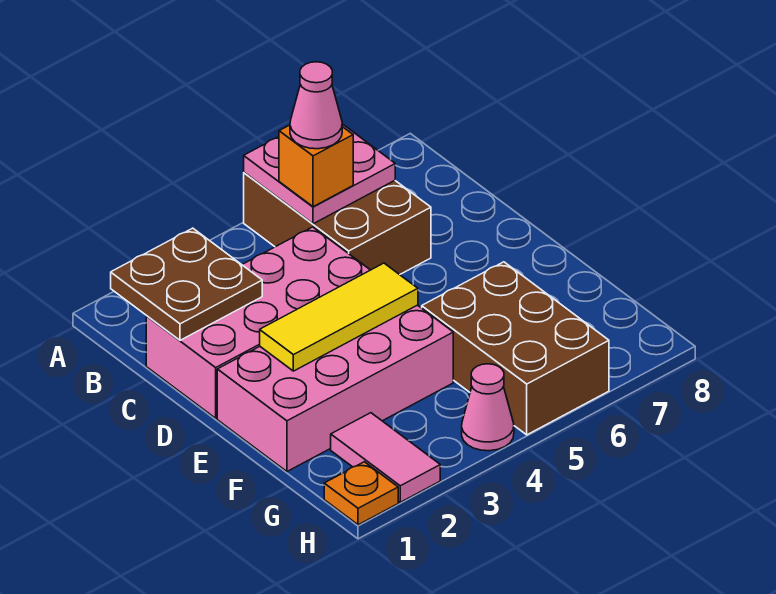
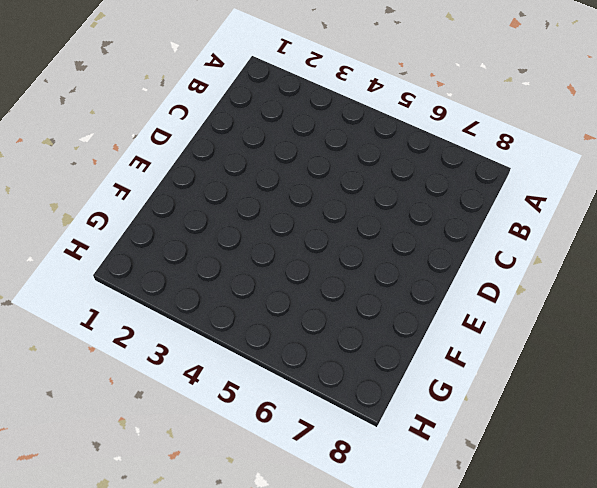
none -> brown 2x3 brick [244,173,431,275]
none -> pink 2x4 brick [146,227,370,418]
none -> pink 2x4 brick [217,305,453,471]

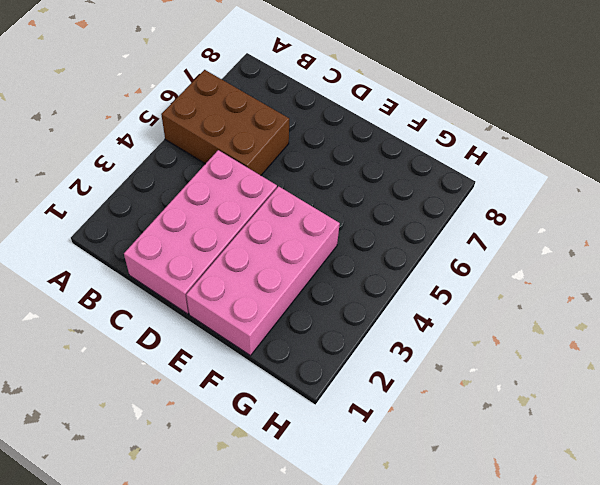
none -> brown 2x3 brick [422,262,609,435]
none -> pink 1x2 tile [331,413,440,502]
none -> orange 1x1 plate [324,462,398,525]

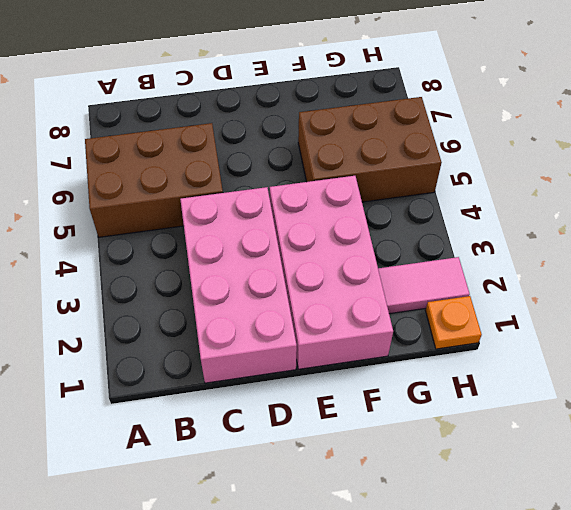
none -> pink 1x1 cone [462,364,514,451]
none -> pink 2x2 plate [244,124,395,224]
none -> brown 2x2 plate [111,228,262,340]

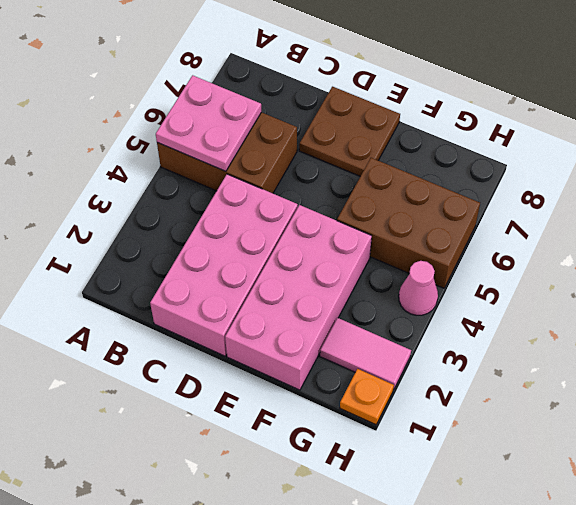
brown 2x2 plate [299,87,400,176] -> brown 2x2 plate moved to [111,228,262,340]
none -> yellow 1x3 tile [260,263,418,371]
none -> orange 1x1 brick [279,125,353,207]
none -> pink 1x1 cone [290,62,342,149]

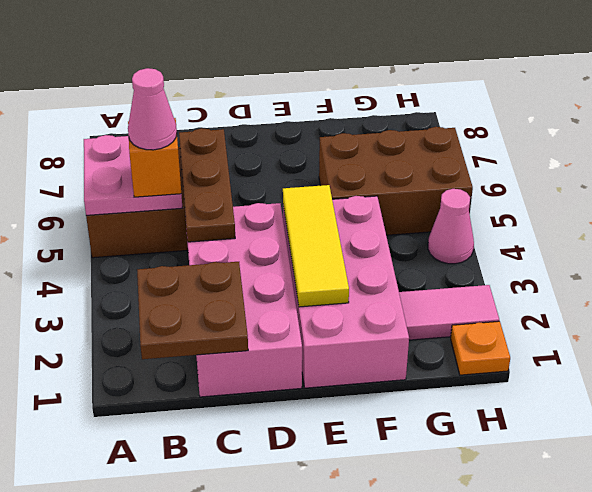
brown 1x3 plate [179,128,235,242] -> none

